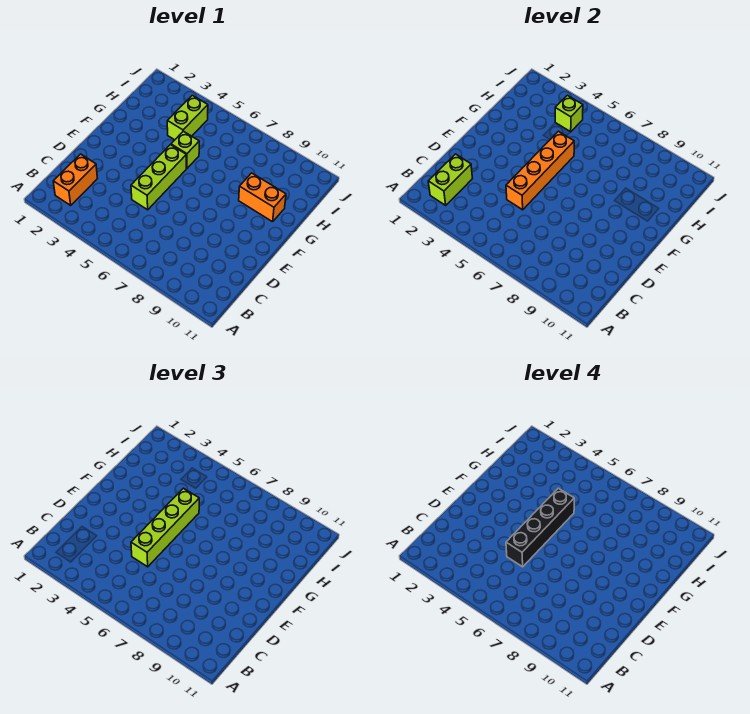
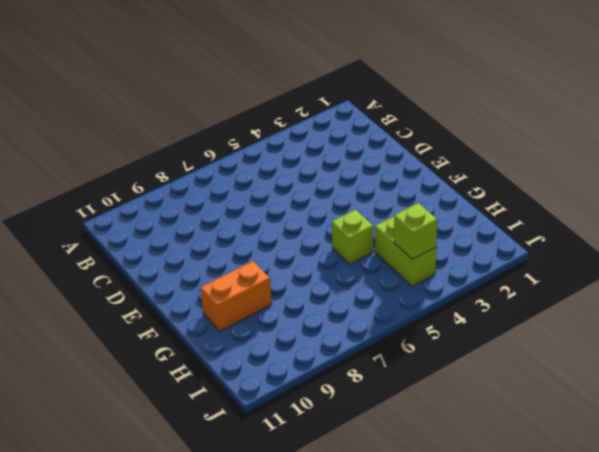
none -> orange 1x2 brick [53,154,97,205]
none -> lime 1x3 brick [131,145,186,210]

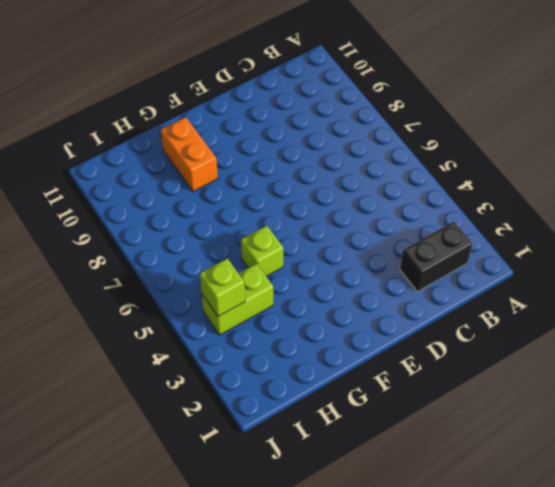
black 1x2 brick [400,222,472,292] -> orange 1x2 brick [53,154,97,205]
none -> lime 1x3 brick [131,145,186,210]
none -> lime 1x2 brick [428,154,472,205]

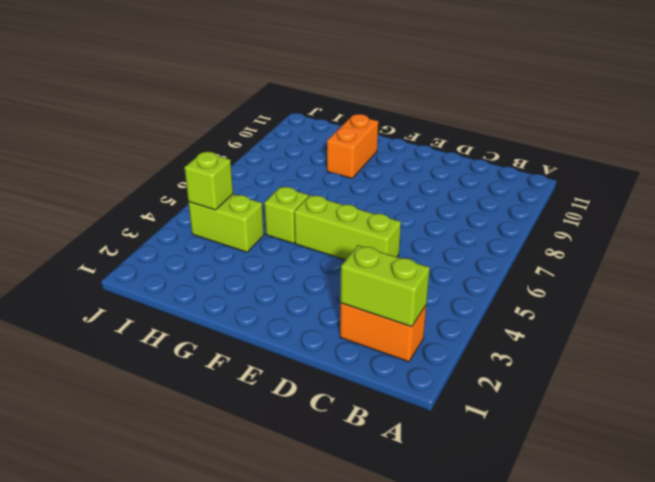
none -> orange 1x4 brick [506,131,574,210]
none -> lime 1x4 brick [131,488,199,567]

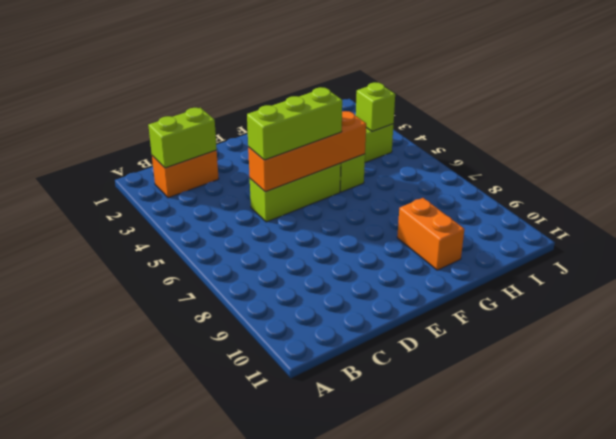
lime 1x3 brick [247,87,342,160] -> lime 1x4 brick [131,488,199,567]
none -> black 1x4 brick [506,488,574,567]

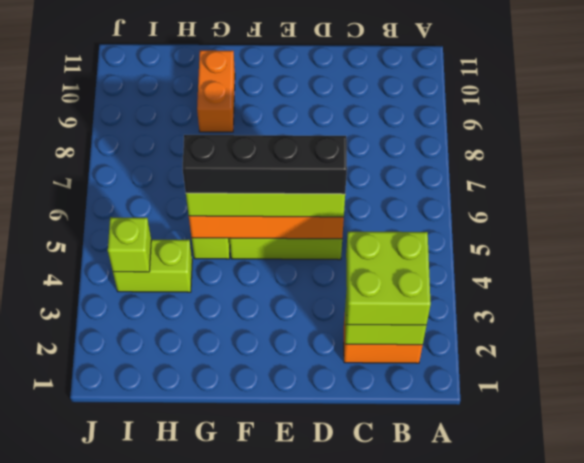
lime 2x2 brick [346,232,431,325] -> none

